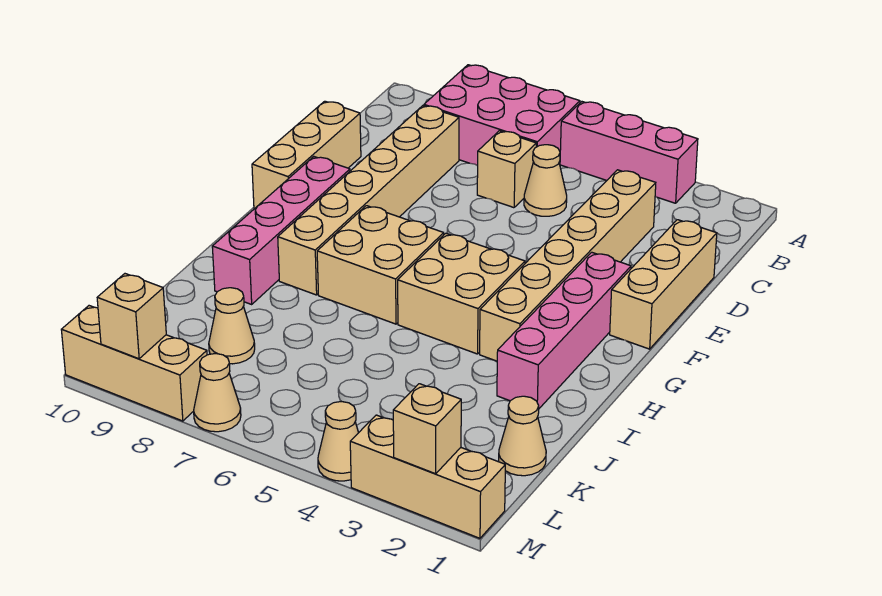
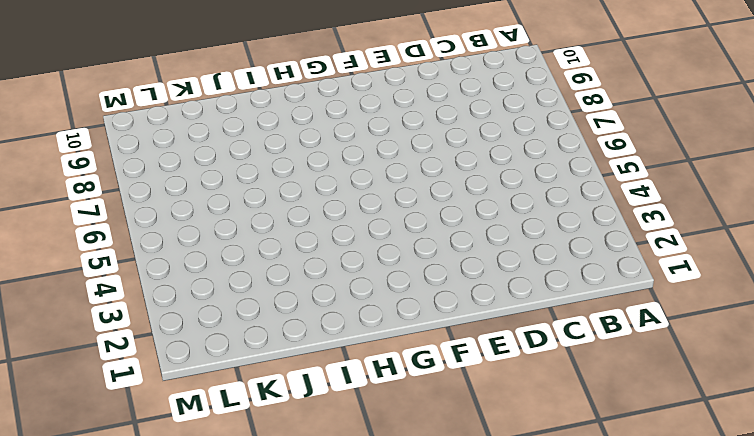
none -> pink 1x3 brick [560,102,698,203]
none -> pink 2x3 brick [424,65,580,166]
none -> tan 1x6 brick [480,170,656,361]

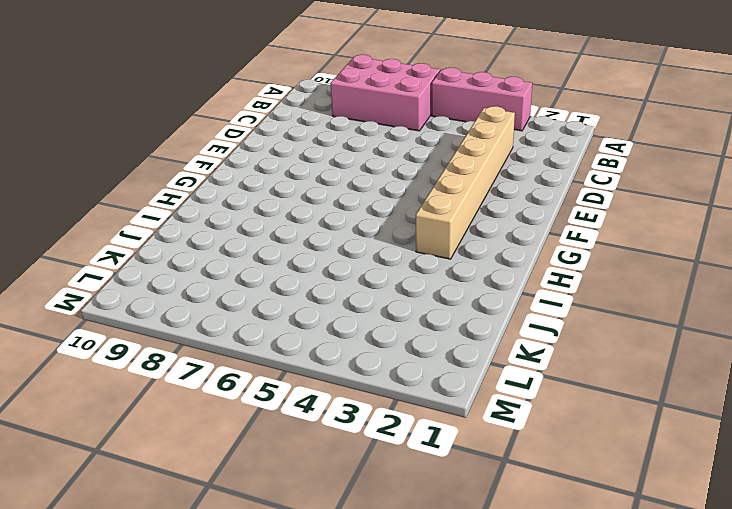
none -> tan 1x1 cone [524,145,567,216]
none -> tan 1x1 brick [477,131,536,208]
none -> tan 1x6 brick [278,106,459,295]

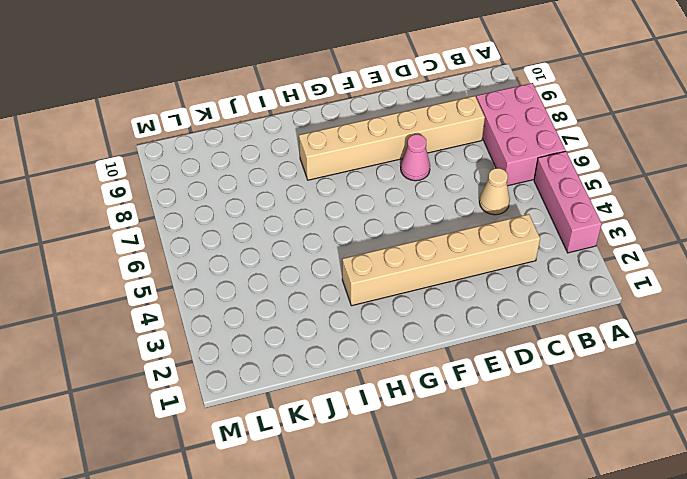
pink 1x1 cone [401,134,430,181] -> none
none -> tan 1x1 brick [477,131,536,208]
none -> tan 1x3 brick [610,220,717,349]
none -> tan 1x3 brick [252,101,361,208]

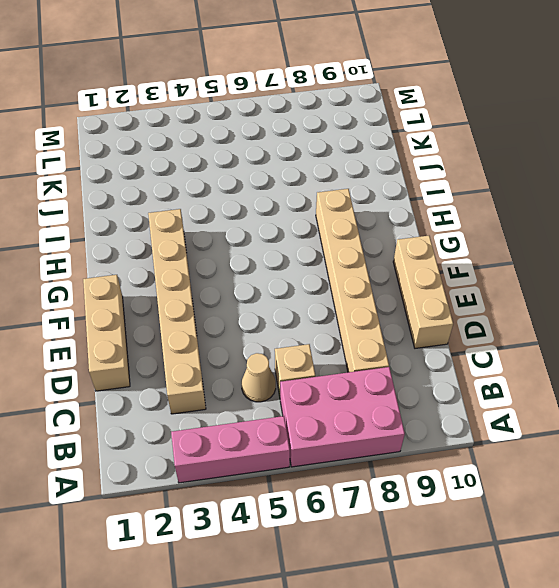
none -> pink 1x4 brick [497,252,631,408]
none -> pink 1x4 brick [212,157,350,304]
none -> tan 2x2 brick [398,233,525,354]

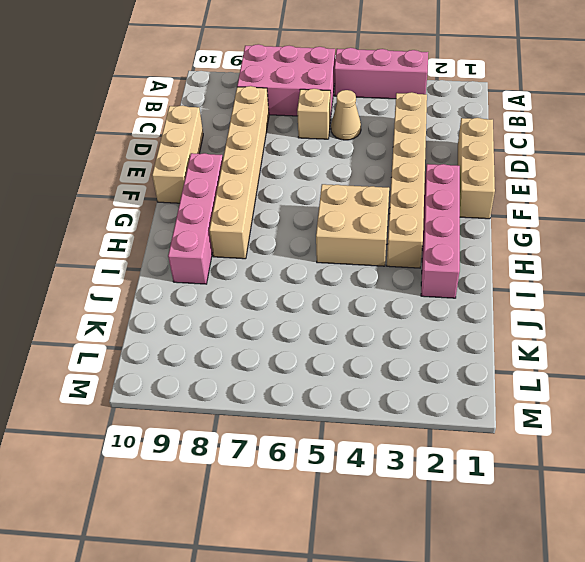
none -> tan 2x2 brick [317,206,444,324]
none -> tan 1x1 cone [499,396,546,476]
none -> tan 1x1 cone [209,288,255,364]

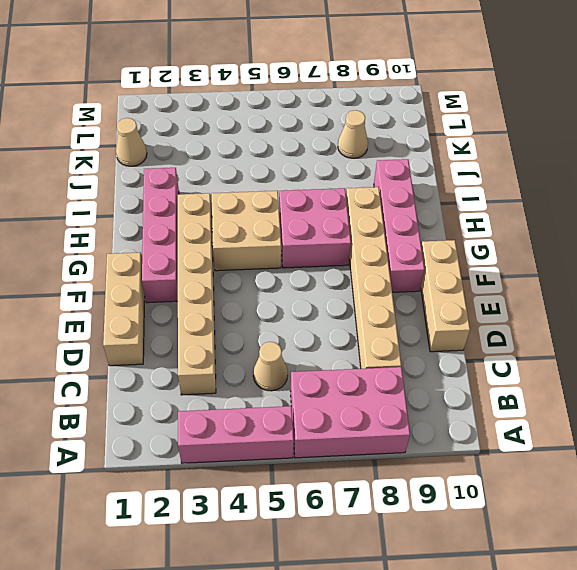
pink 2x2 brick [279,188,351,268] -> tan 2x2 brick [317,206,444,324]
none -> tan 1x1 brick [477,131,536,208]
none -> tan 1x3 brick [350,415,505,538]
none -> tan 1x1 cone [318,401,358,481]

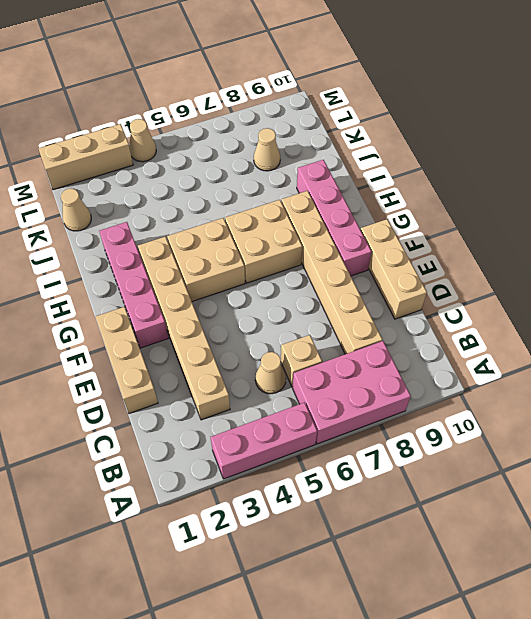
none -> tan 1x1 cone [194,354,241,432]
none -> tan 1x3 brick [61,306,207,421]
none -> tan 1x1 brick [393,384,461,474]

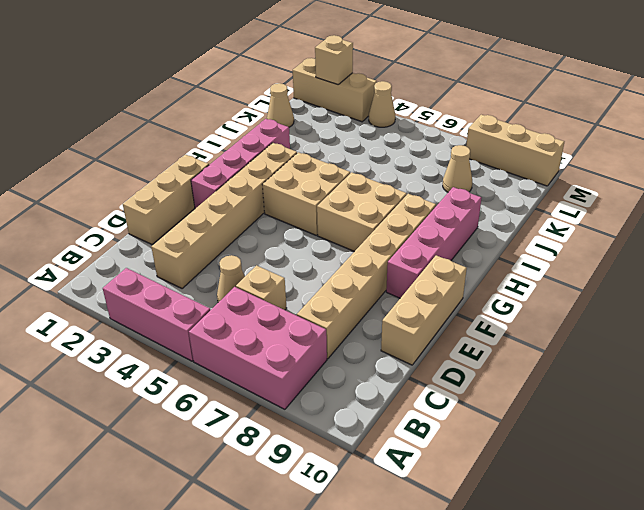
none -> tan 1x1 cone [194,354,241,432]
none -> tan 1x1 brick [97,274,166,359]

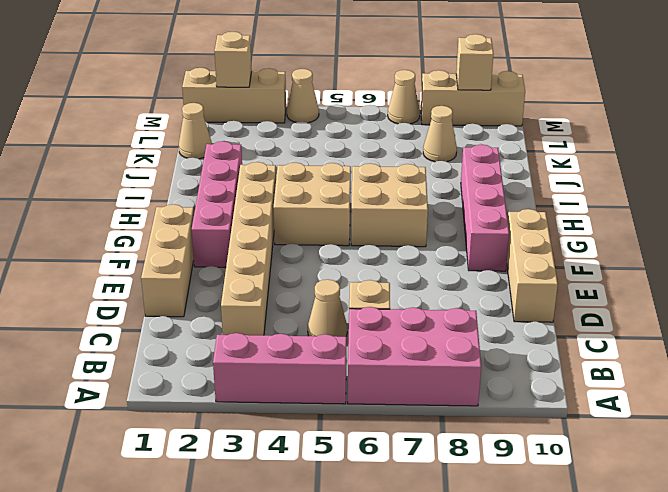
none -> tan 1x6 brick [278,106,459,295]

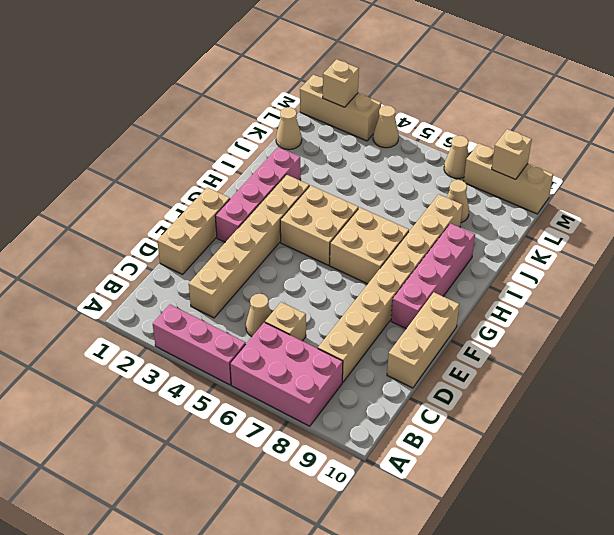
tan 1x8 brick [318,194,463,382] -> tan 1x6 brick [278,106,459,295]

